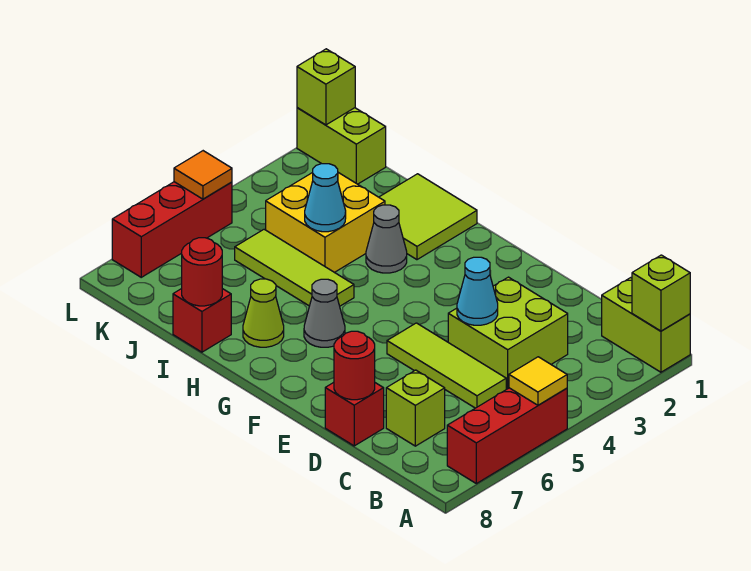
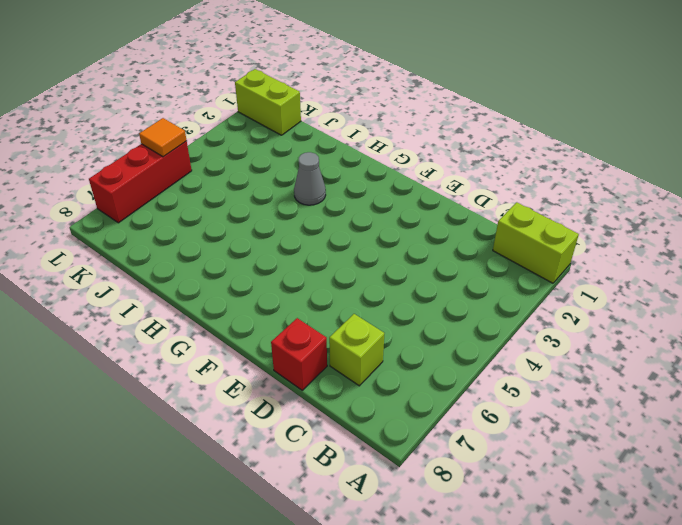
none -> red 1x3 brick [447,388,567,484]
none -> lime 2x2 brick [448,277,568,389]
none -> lime 1x3 tile [387,323,506,408]

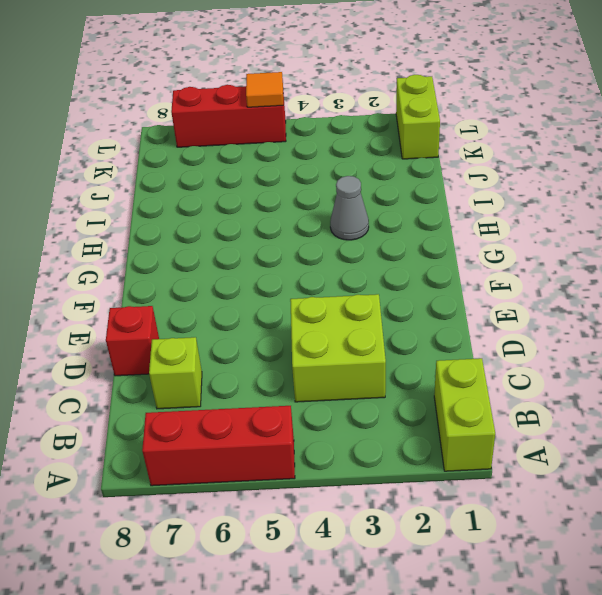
none -> lime 1x3 tile [387,323,506,408]
none -> grey 1x1 cone [304,279,345,347]
none -> lime 2x2 tile [379,174,477,260]

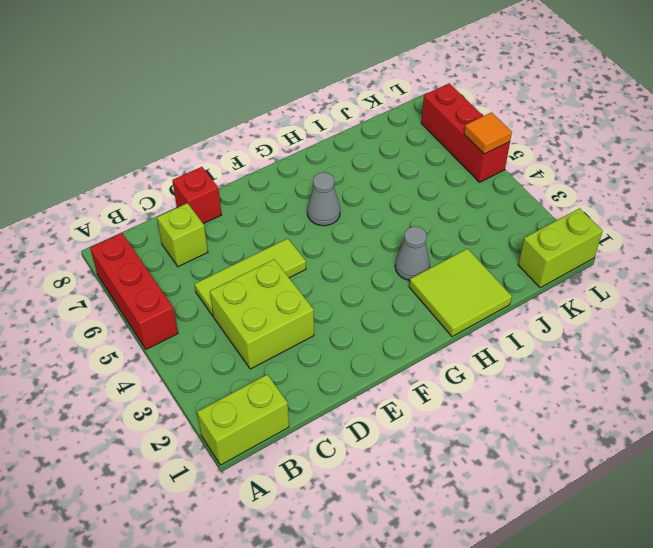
none -> lime 1x3 tile [235,229,354,306]
none -> lime 1x1 cone [243,279,284,347]
none -> yellow 2x2 brick [266,172,385,272]

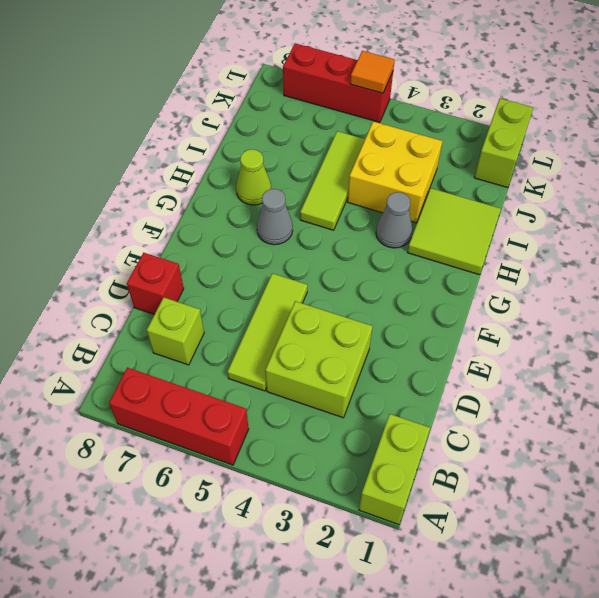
none -> red 1x1 brick [173,289,231,352]
none -> lime 1x1 brick [632,255,690,331]
none -> yellow 1x1 tile [509,357,567,405]

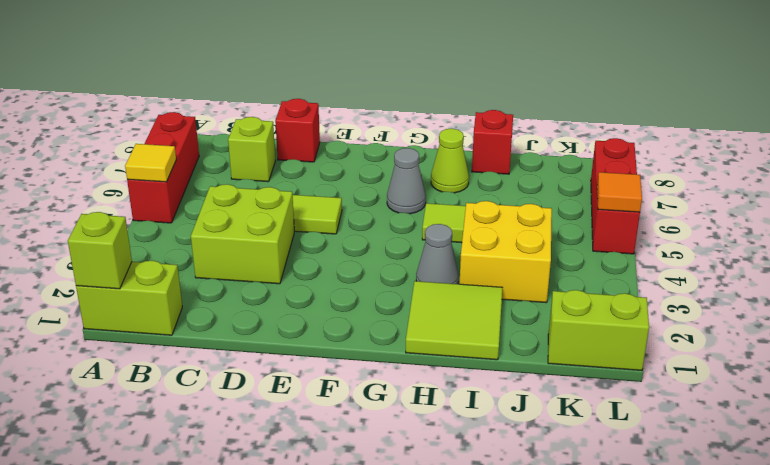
none -> cyan 1x1 cone [457,257,498,325]
none -> red 1x1 round brick [334,331,375,400]
none -> cyan 1x1 cone [305,164,346,232]

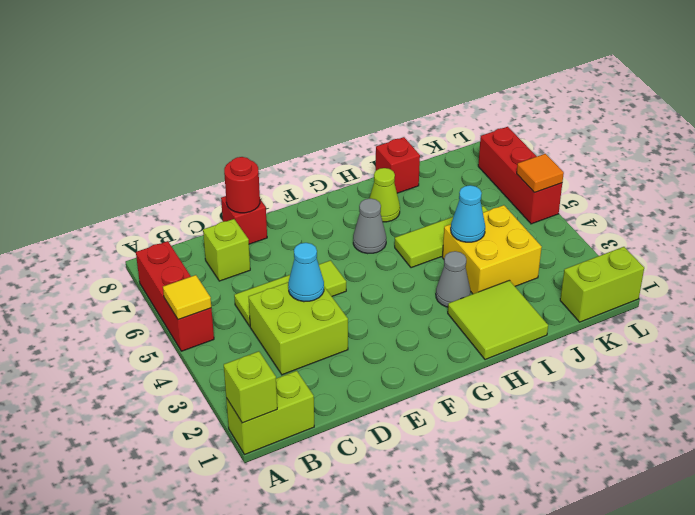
none -> red 1x1 round brick [182,238,222,306]
none -> lime 1x1 brick [297,49,355,125]

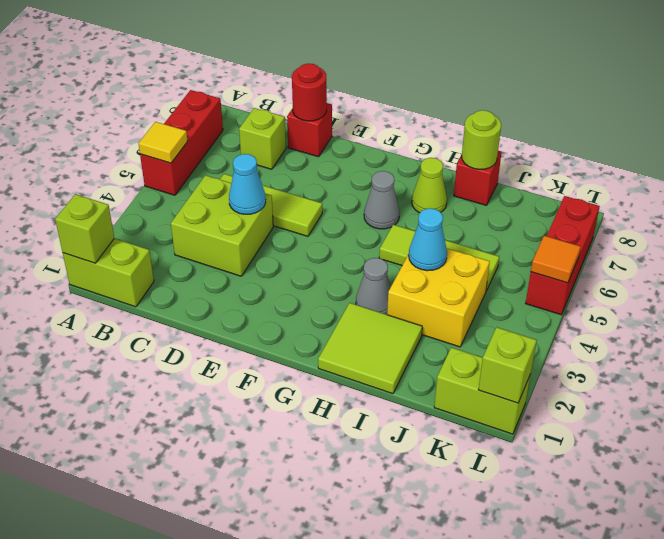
lime 1x1 round brick [462,110,501,169] -> red 1x1 round brick [182,238,222,306]

